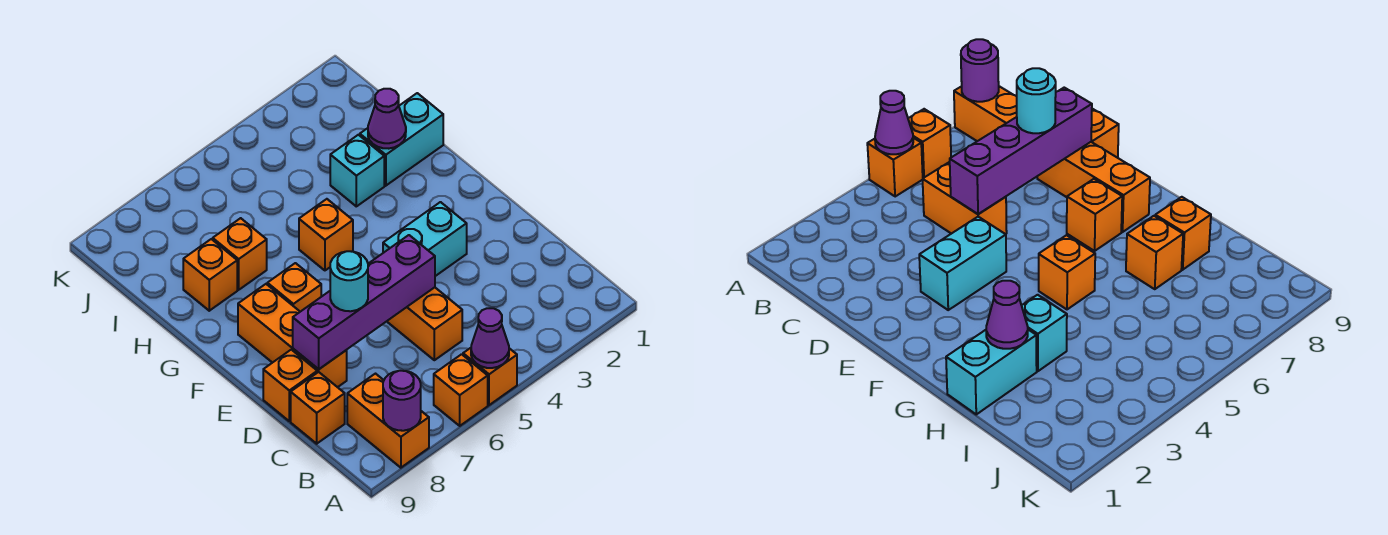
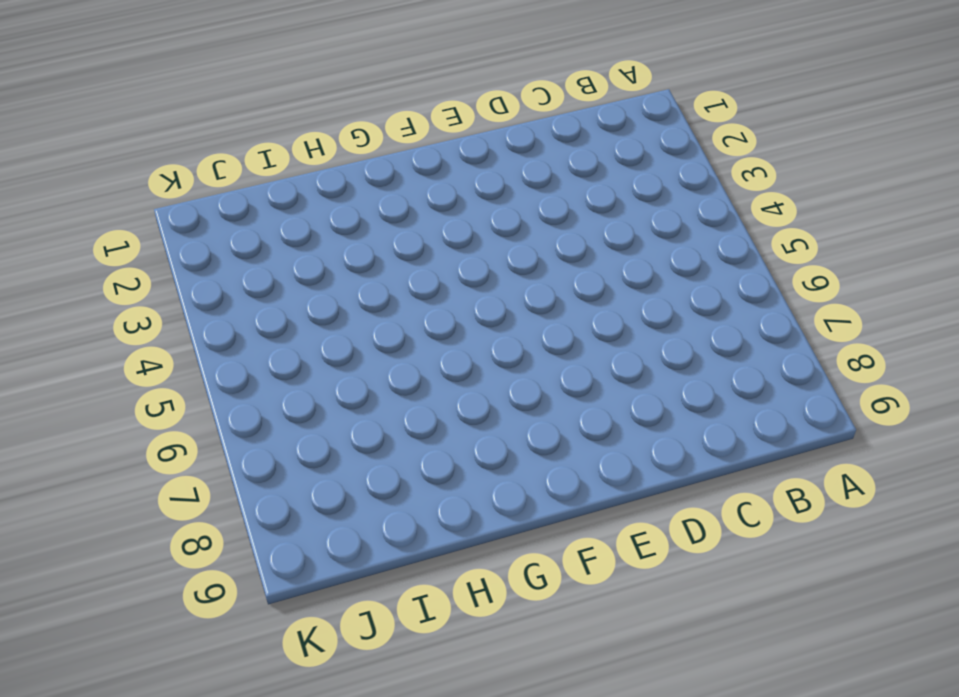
none -> orange 1x1 brick [463,348,517,405]
none -> orange 1x1 brick [434,354,488,426]
none -> orange 1x2 brick [347,374,429,468]

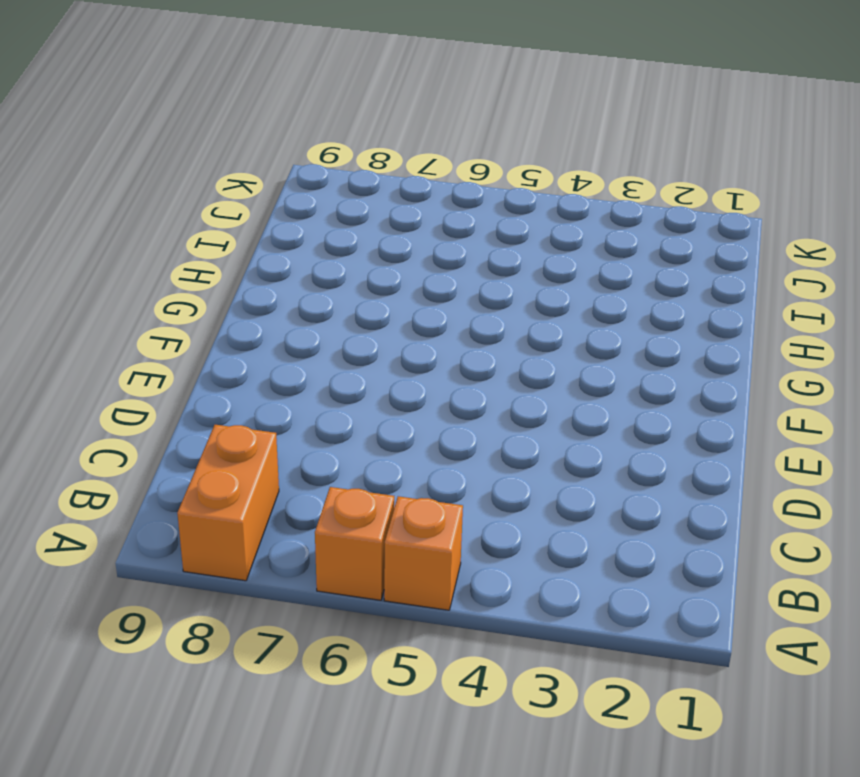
none -> orange 1x2 brick [387,287,462,360]
none -> orange 1x1 brick [291,372,345,444]
none -> orange 1x3 brick [238,284,347,387]

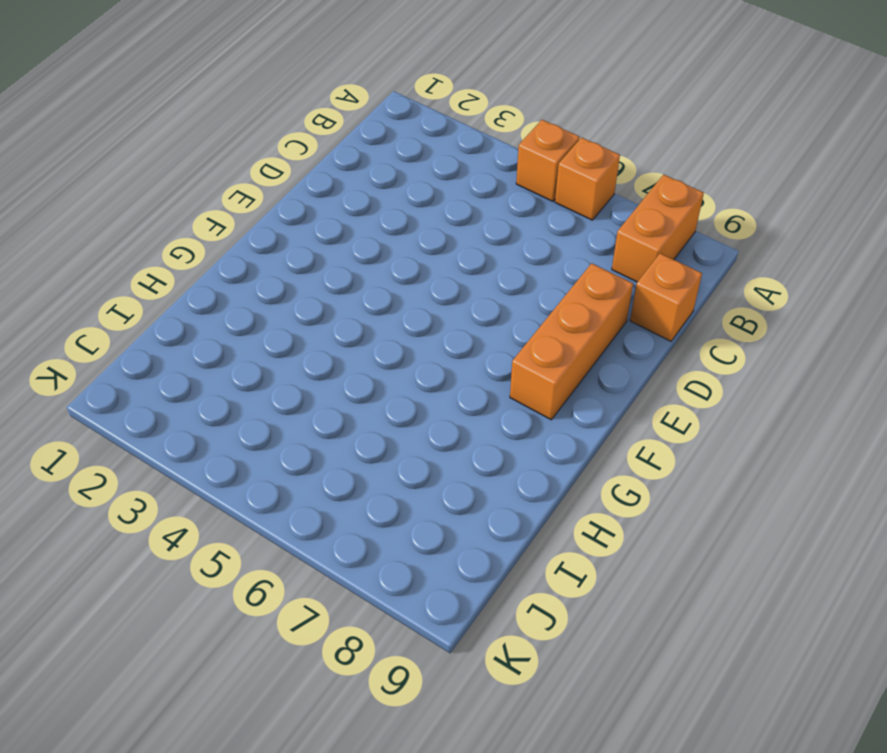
none -> orange 1x2 brick [387,287,462,360]
none -> orange 1x1 brick [263,350,317,421]
none -> cyan 1x2 brick [383,202,467,276]

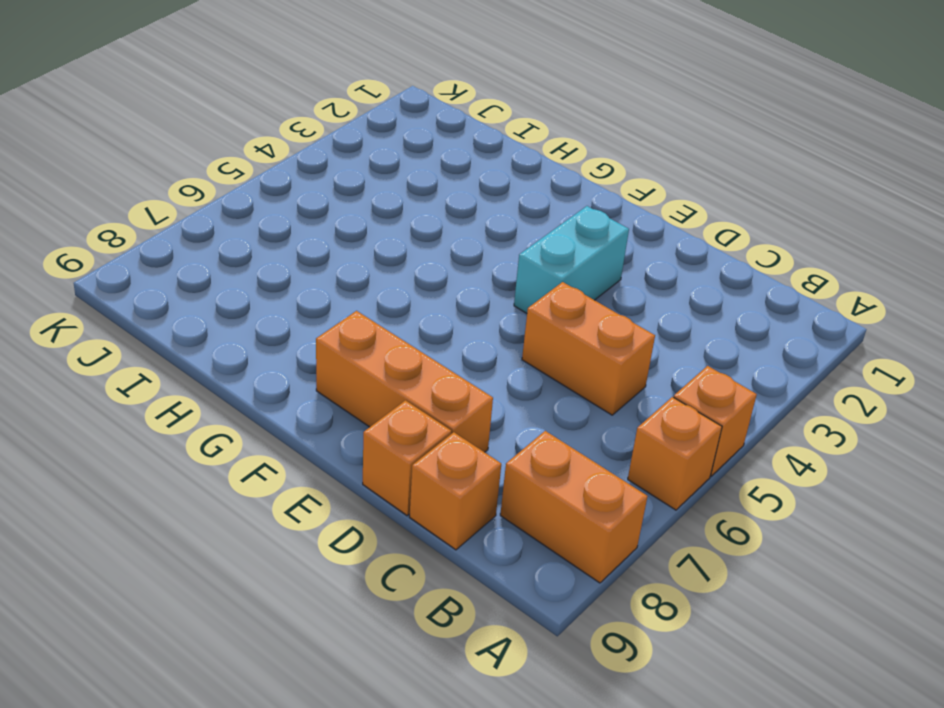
none -> orange 1x1 brick [267,263,321,312]
none -> orange 1x1 brick [299,199,353,270]
none -> cyan 1x2 brick [360,93,443,186]

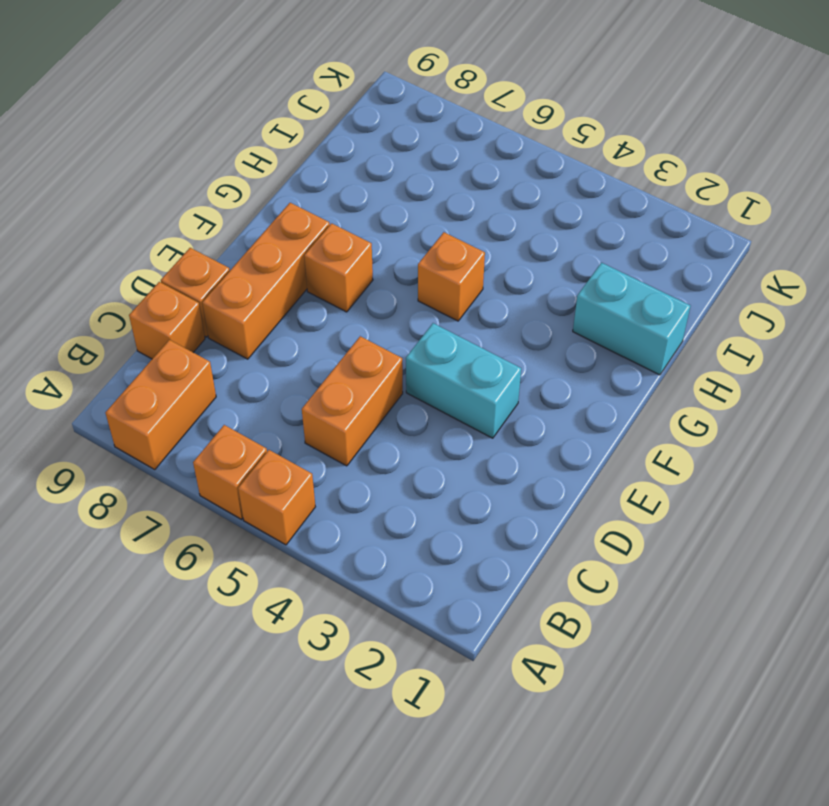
none -> cyan 1x1 brick [330,135,384,206]
none -> orange 1x1 brick [213,218,267,290]
none -> orange 1x1 brick [183,239,237,311]

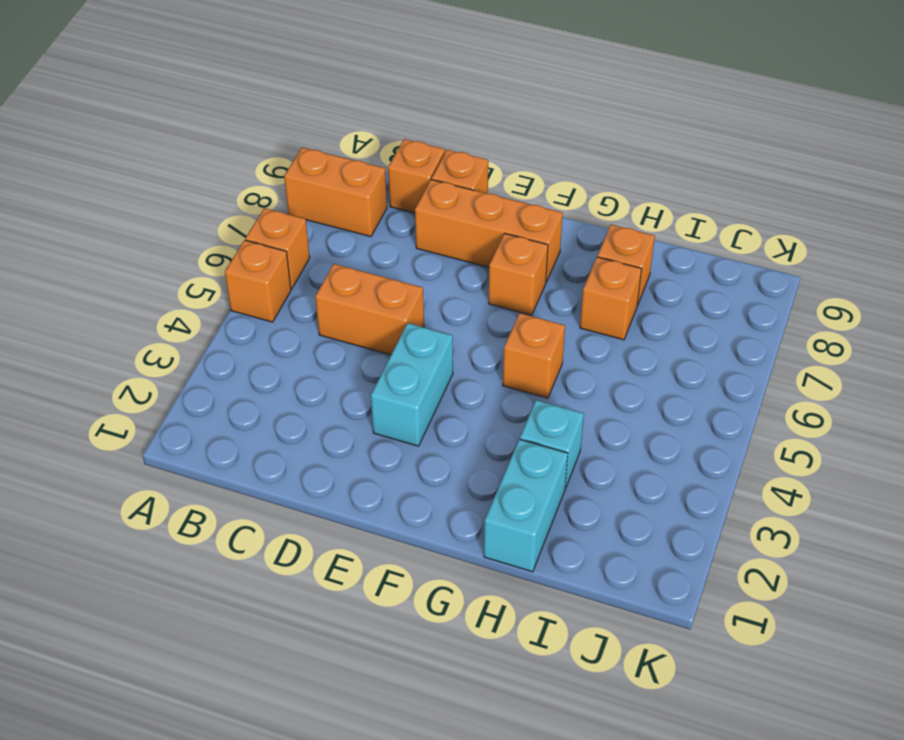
none -> purple 1x1 cone [471,308,509,368]
none -> purple 1x1 round brick [383,371,421,431]
none -> purple 1x4 brick [293,235,435,369]

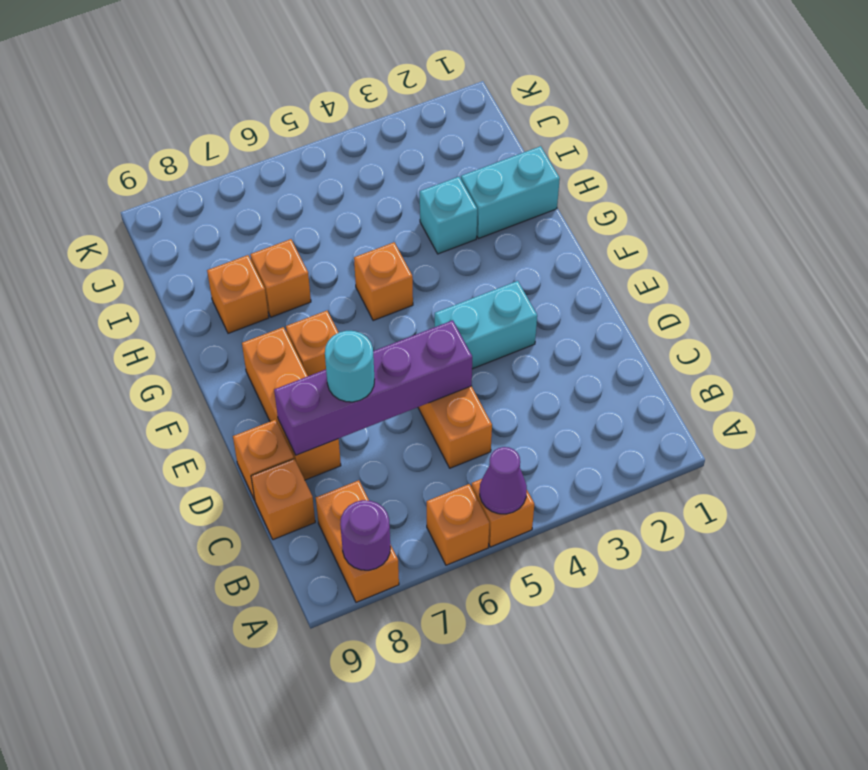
none -> purple 1x1 cone [368,89,406,149]

